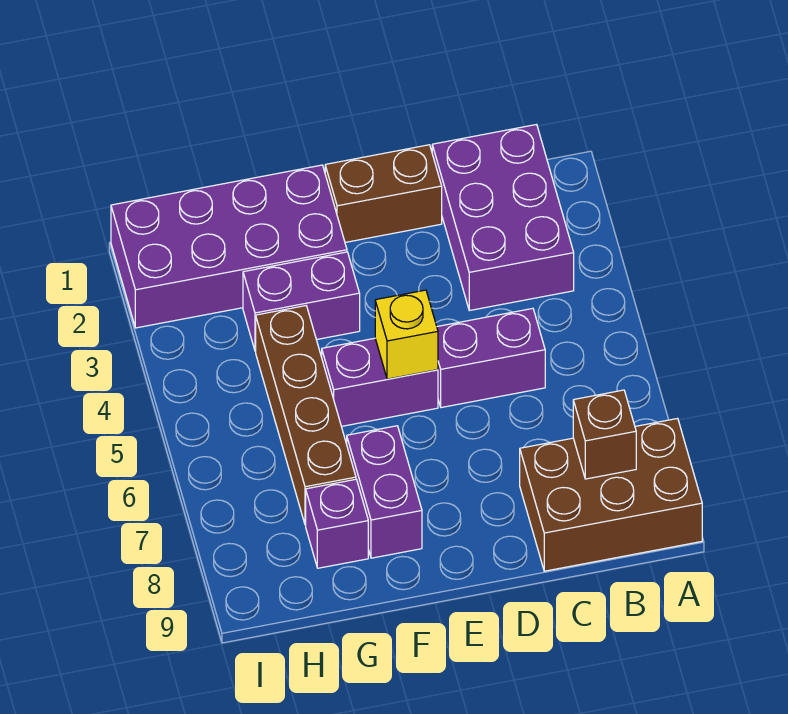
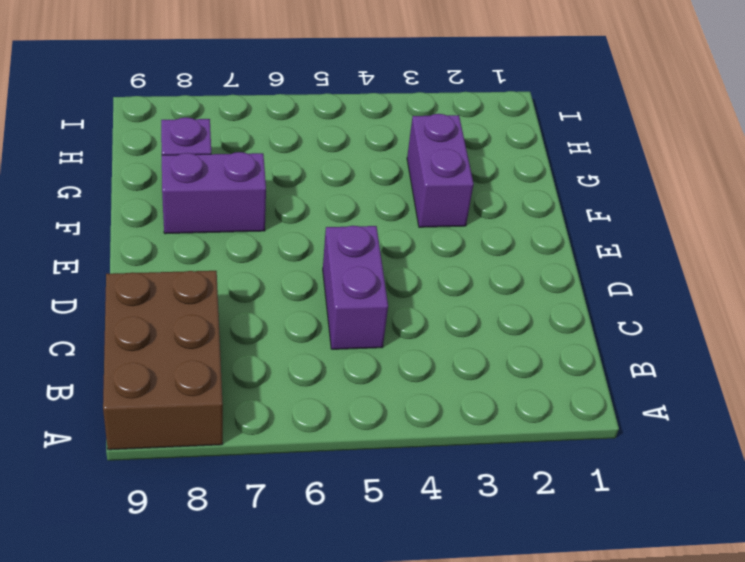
none -> purple 2x3 brick [432,124,574,311]
none -> brown 1x2 brick [325,145,442,242]
none -> purple 1x2 brick [322,338,438,426]

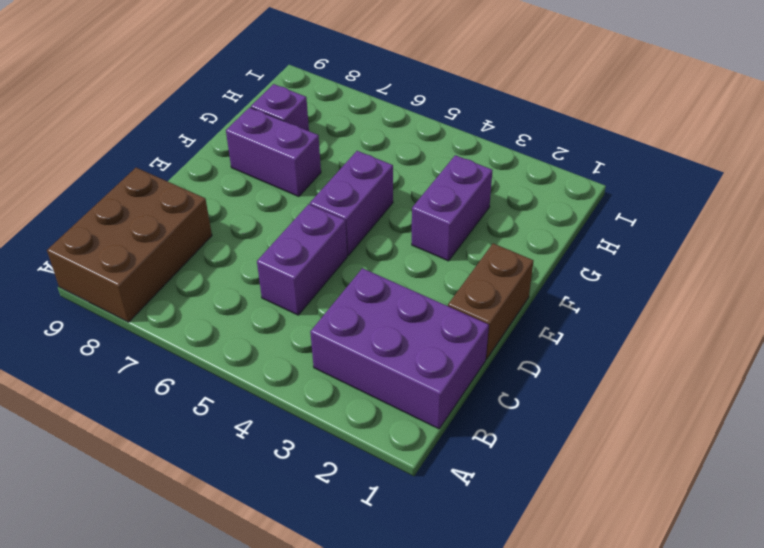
none -> purple 2x4 brick [111,165,347,328]
none -> brown 1x4 brick [256,306,356,525]
none -> brown 1x1 brick [573,390,636,479]

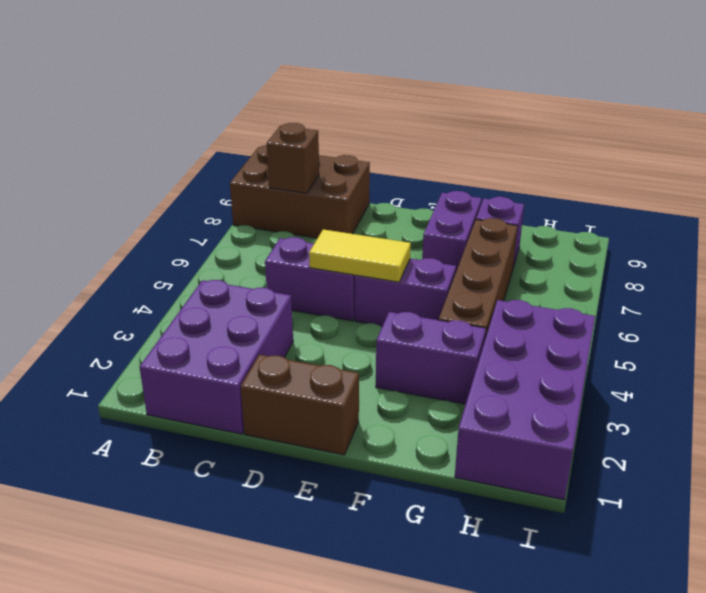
yellow 1x2 tile [309,229,411,282] -> yellow 1x1 brick [375,290,438,379]
purple 2x4 brick [455,300,595,500] -> purple 2x4 brick turned to [111,165,347,328]

